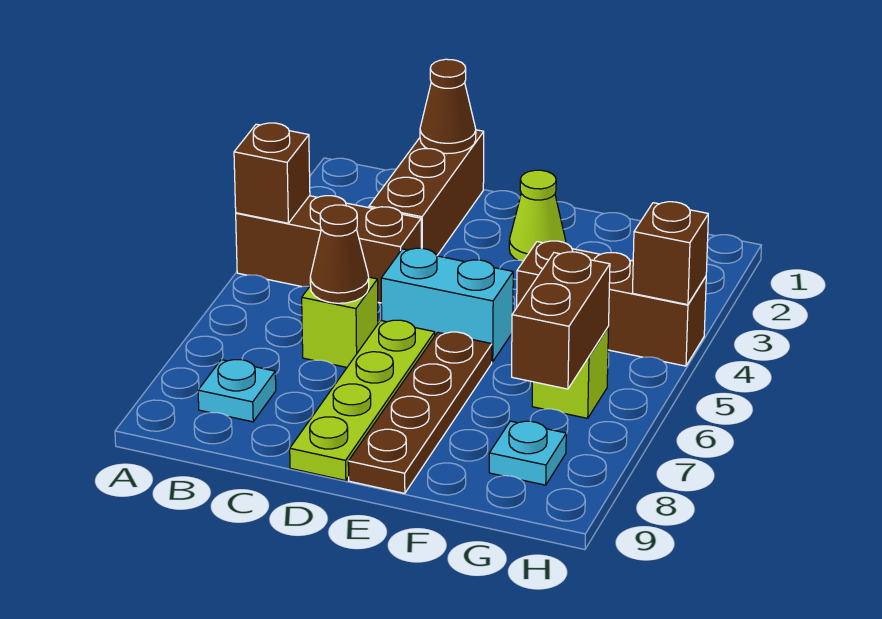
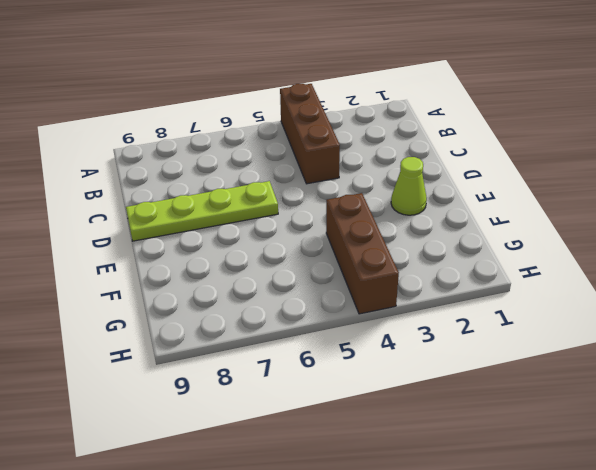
none -> cyan 1x1 plate [198,360,276,422]
none -> brown 1x3 brick [369,130,484,256]
none -> lime 1x1 brick [302,277,378,367]

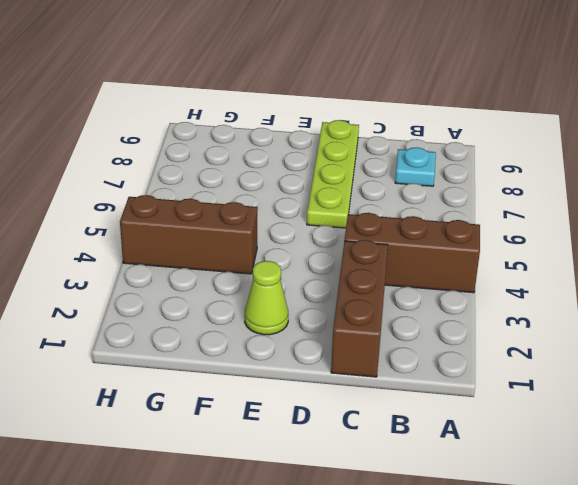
none -> lime 1x1 brick [302,277,378,367]
none -> cyan 1x2 brick [381,248,513,362]
none -> brown 1x4 plate [348,332,492,493]

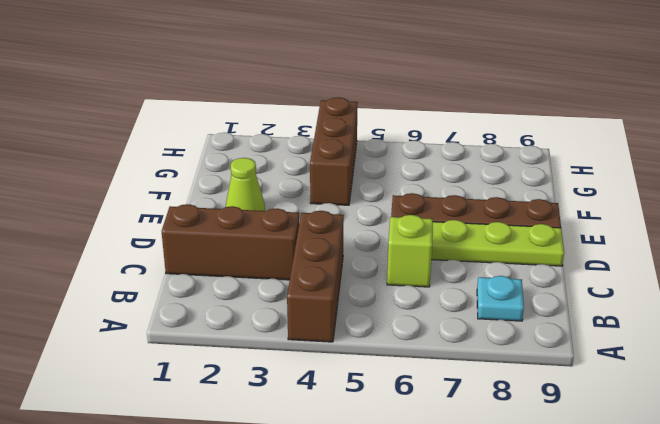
none -> cyan 1x2 brick [381,248,513,362]
none -> lime 1x1 brick [532,327,609,418]
none -> cyan 1x1 plate [489,421,566,485]

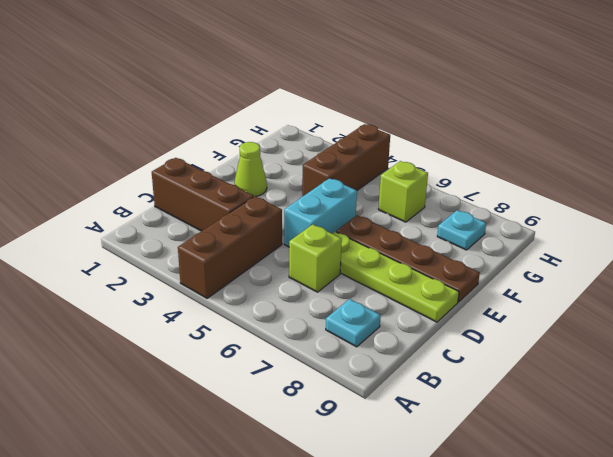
none -> brown 1x1 brick [234,123,310,223]
none -> brown 1x1 cone [420,59,476,154]
none -> brown 1x1 cone [310,205,369,303]

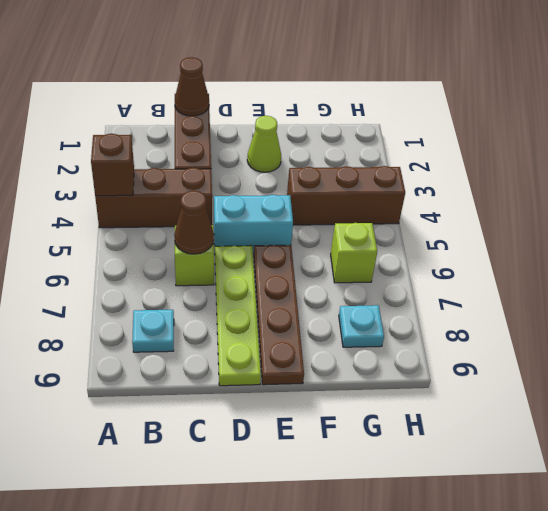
none -> brown 1x2 brick [512,252,610,389]
none -> brown 1x1 brick [633,202,708,305]

